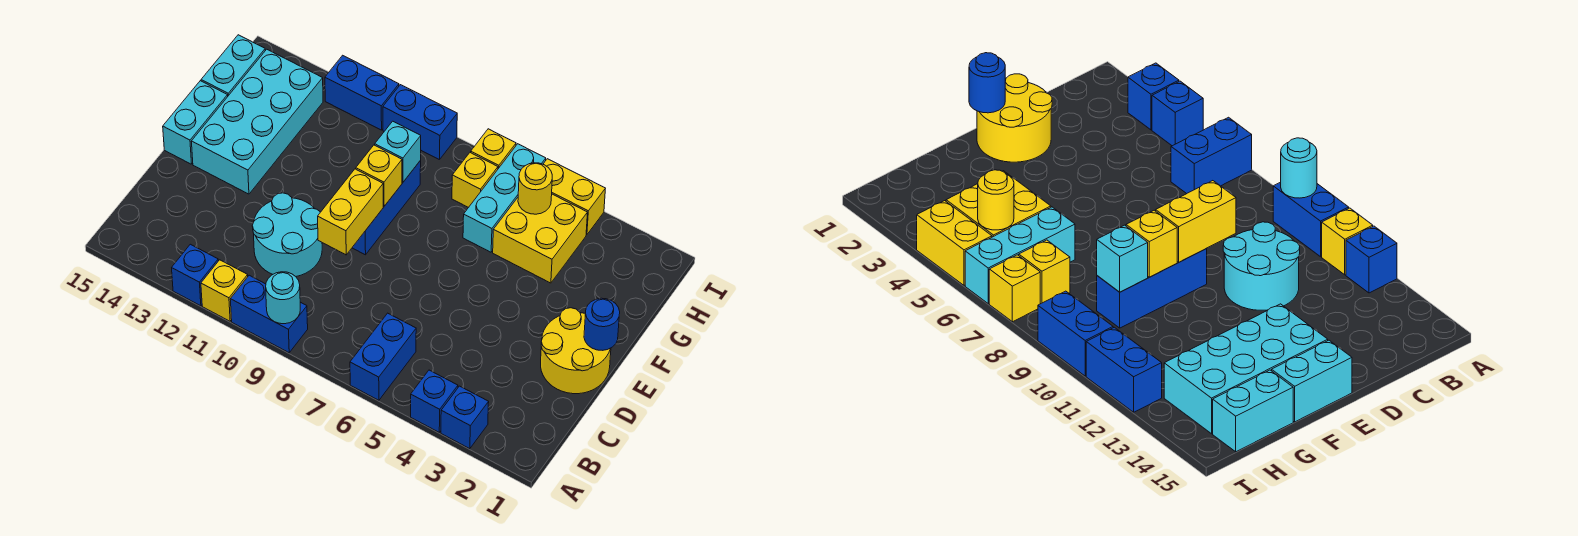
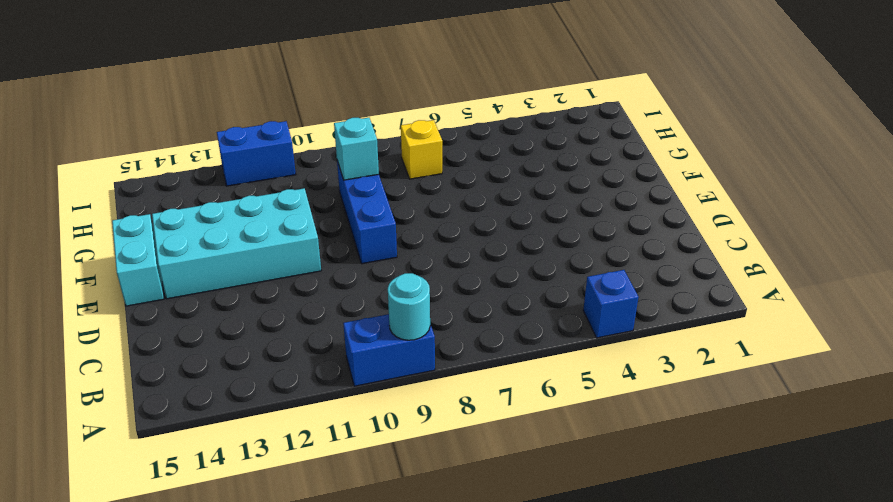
cyan 2x4 brick [152,188,321,299] -> cyan 2x4 brick turned to [191,49,323,194]
none -> blue 1x1 brick [441,386,489,449]
none -> blue 1x2 brick [350,313,416,400]
none -> yellow 1x1 brick [201,260,248,321]

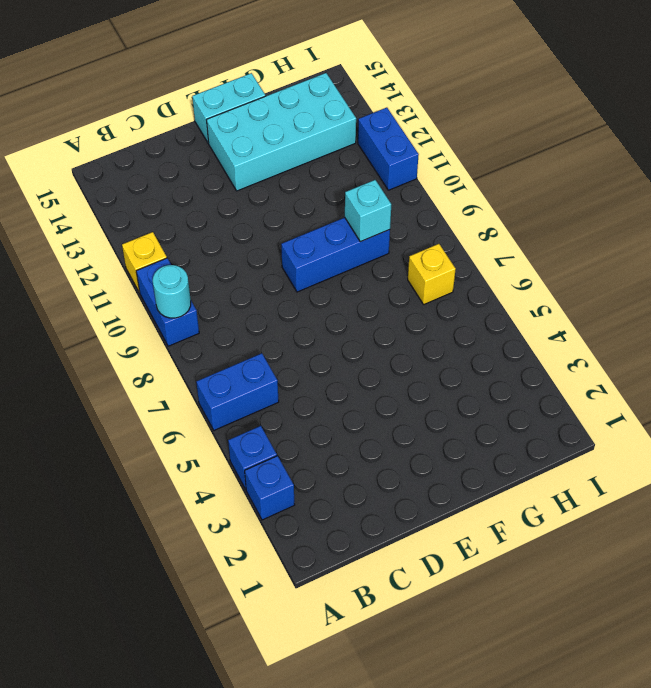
none -> blue 1x1 brick [172,244,218,306]
none -> cyan 2x2 round brick [252,193,322,276]
none -> yellow 2x2 round brick [541,308,611,394]

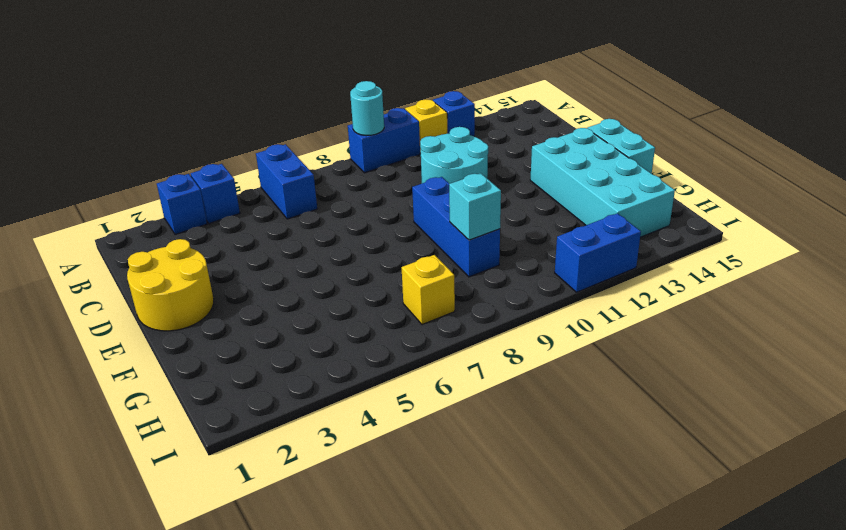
none -> yellow 2x2 brick [493,194,588,283]
none -> cyan 1x3 brick [463,144,546,252]
none -> cyan 1x2 brick [201,35,265,96]

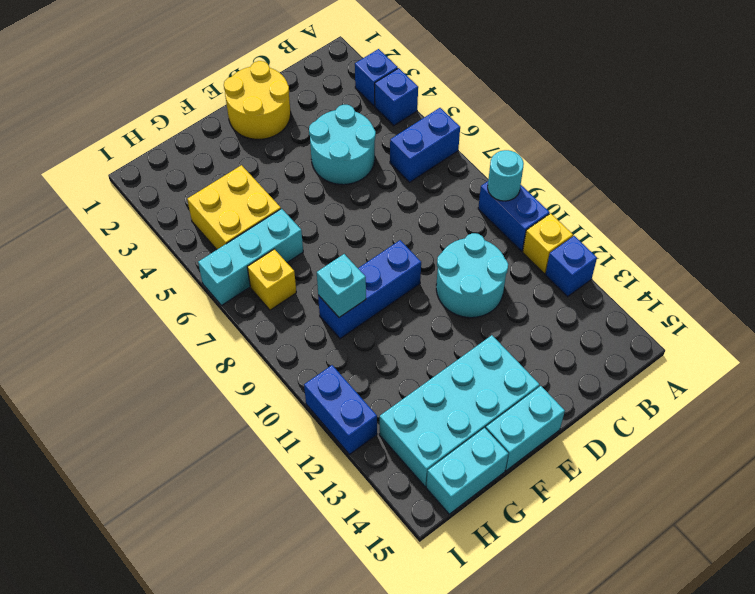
cyan 2x2 round brick [309,105,376,185] -> none
none -> yellow 1x2 brick [543,159,605,235]
none -> yellow 1x1 brick [471,129,516,169]
none -> blue 1x2 brick [383,85,457,160]

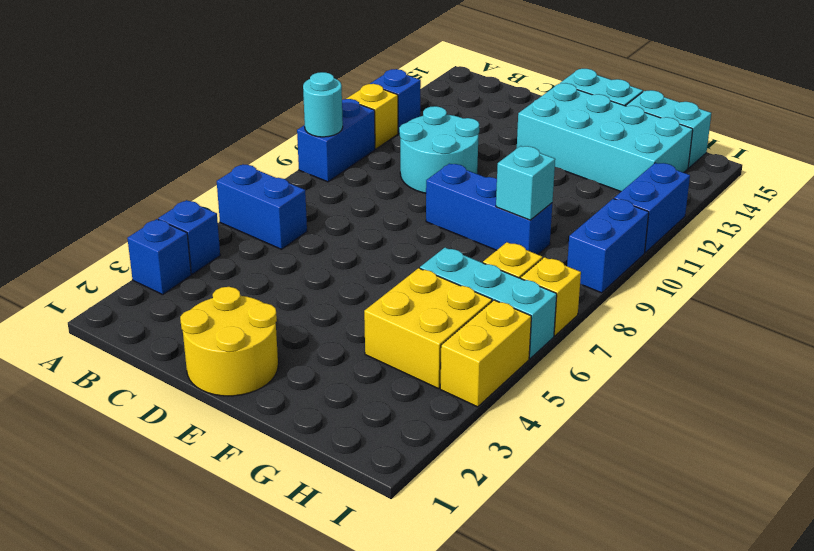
none -> yellow 1x2 brick [318,169,383,255]
none -> blue 1x1 round brick [584,298,620,350]
none -> yellow 1x1 brick [356,145,402,206]

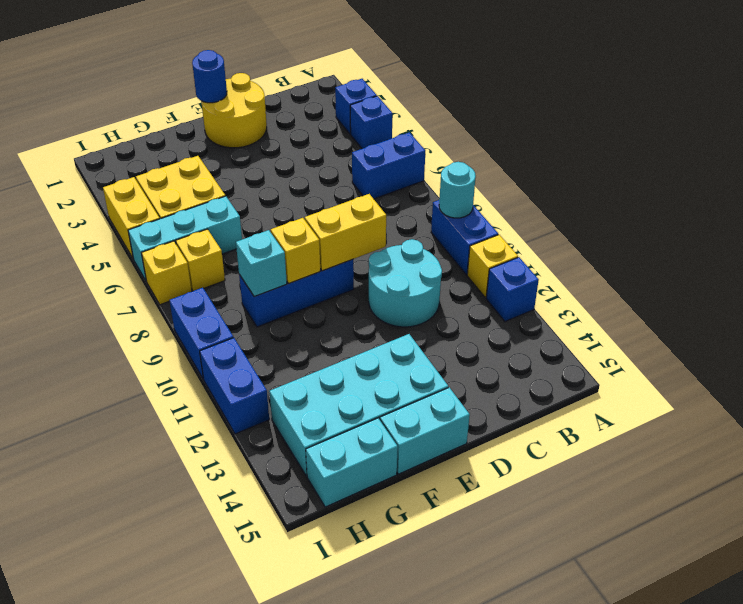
none -> yellow 1x1 round brick [518,163,552,214]

